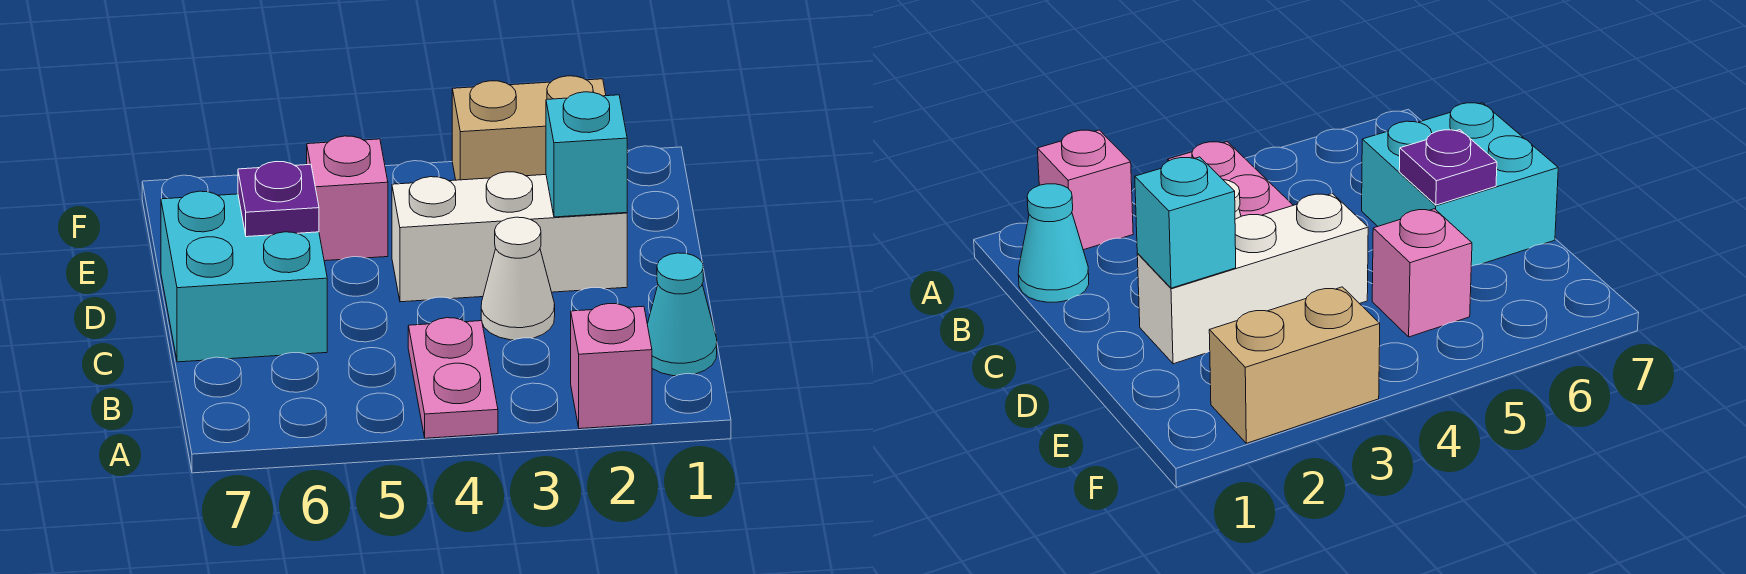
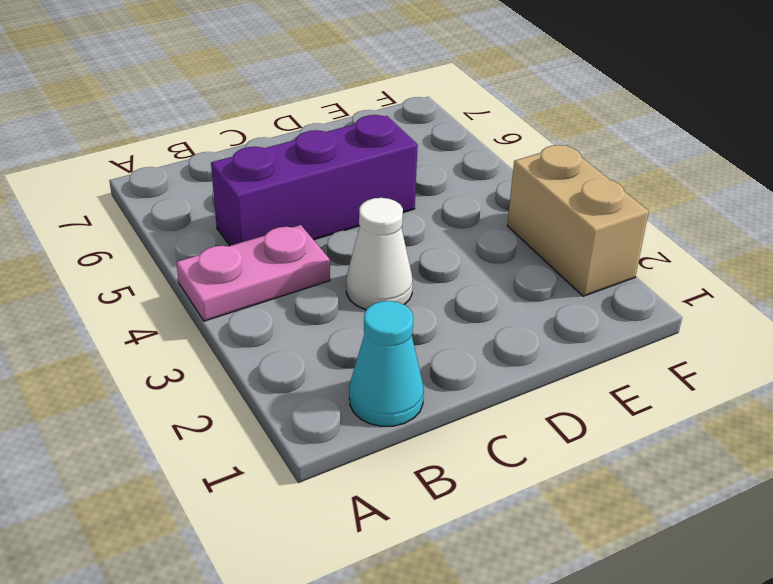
purple 1x3 brick [211,115,418,246] -> none
none -> pink 1x1 brick [571,304,652,429]
none -> cyan 2x2 brick [161,191,327,362]

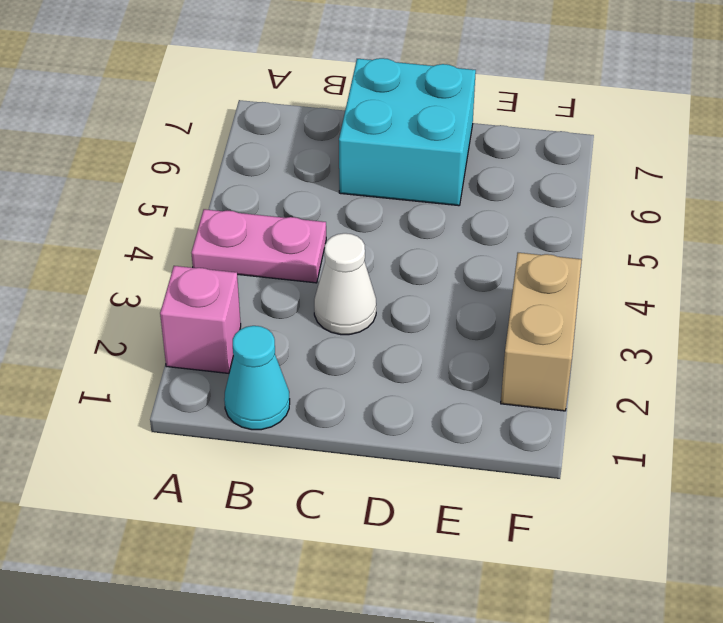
none -> white 1x3 brick [392,172,627,302]
none -> pink 1x1 brick [307,136,388,261]

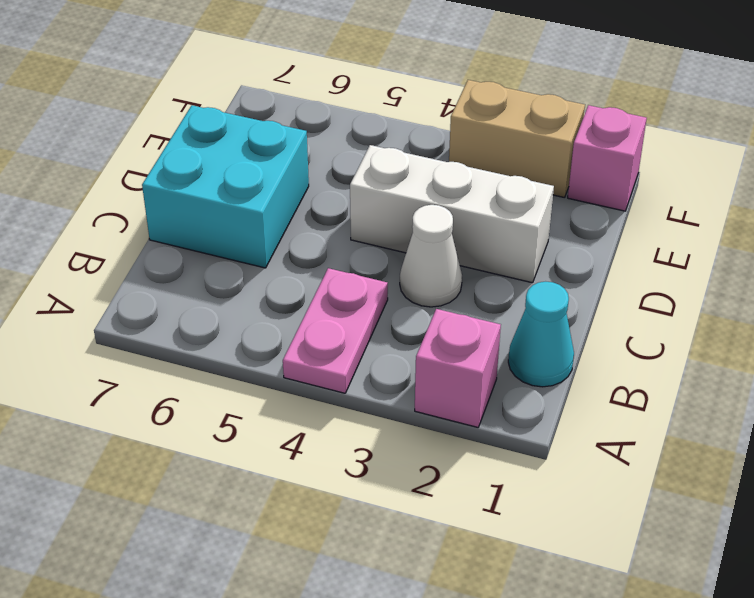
pink 1x1 brick [568,105,647,211] -> pink 1x1 brick moved to [307,136,388,261]
none -> cyan 1x1 brick [546,92,627,217]
none -> purple 1x1 plate [238,162,319,237]

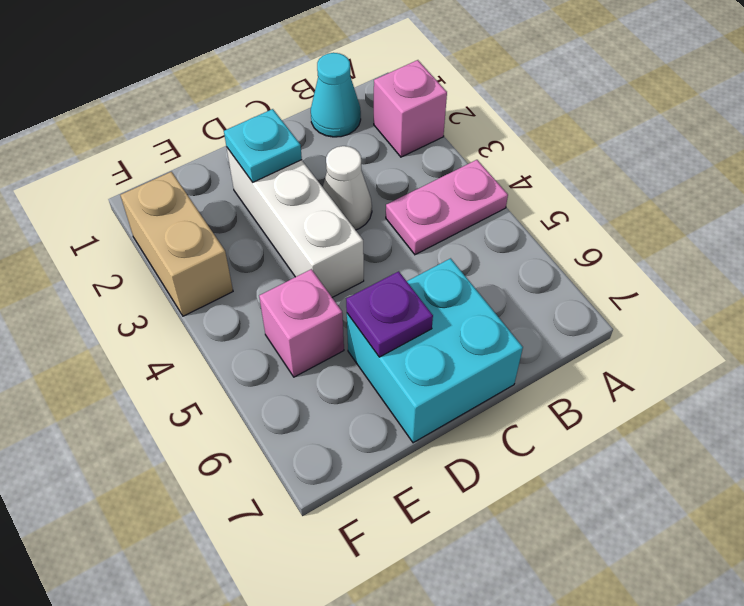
cyan 1x1 plate [224,109,302,182] -> cyan 1x1 brick [546,92,627,217]

